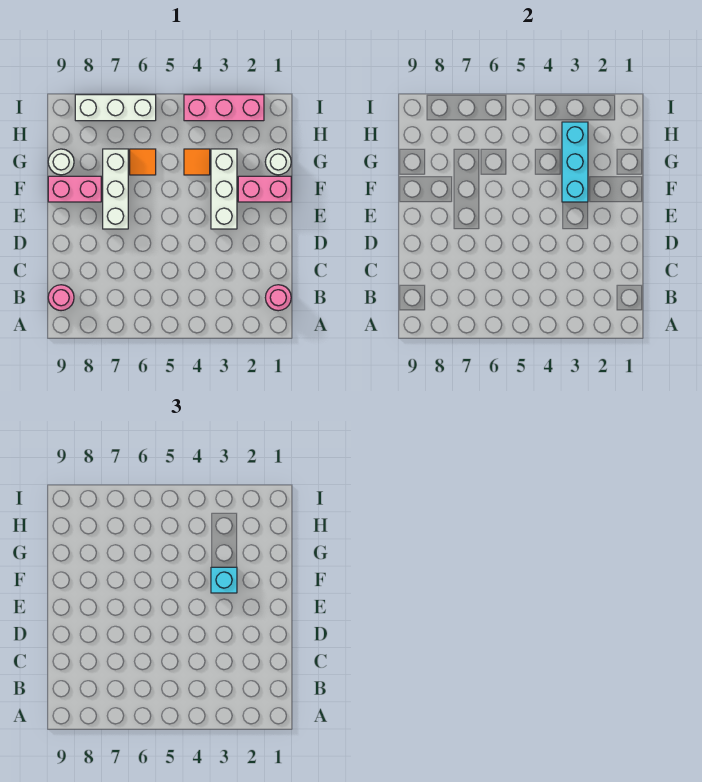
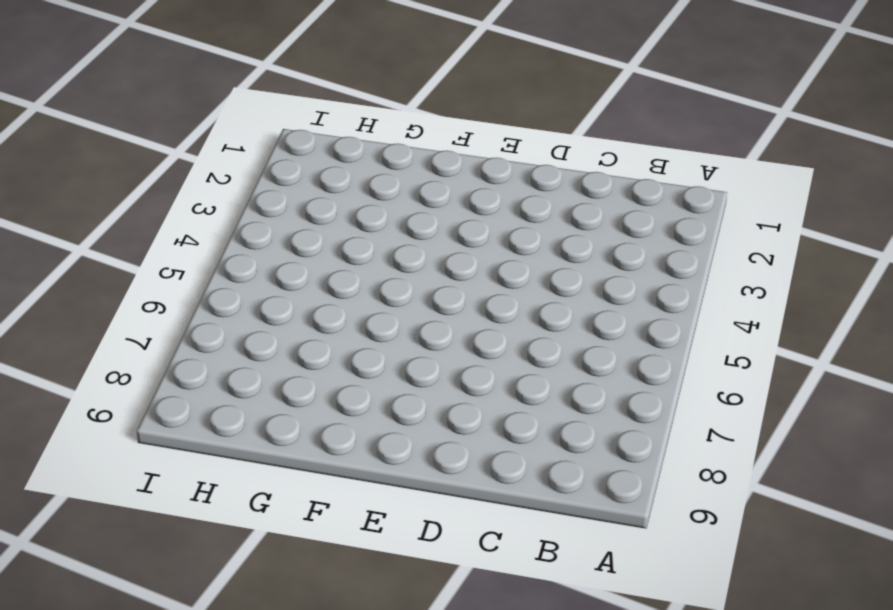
none -> pink 1x1 round brick [265,285,291,311]
none -> pink 1x1 round brick [48,285,74,311]
none -> white 1x3 brick [211,149,237,229]

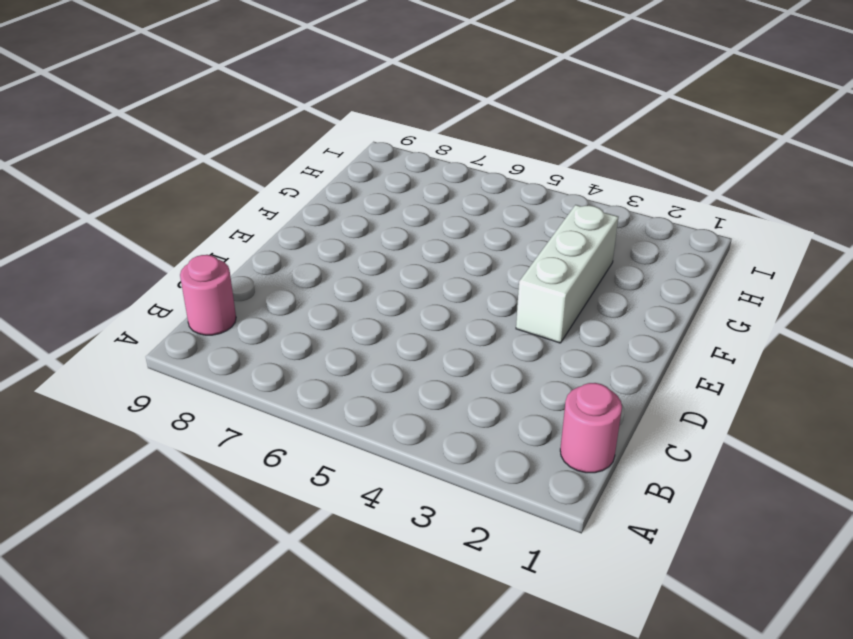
none -> white 1x3 brick [103,149,128,229]
none -> pink 1x2 brick [238,176,291,202]
none -> pink 1x2 brick [48,176,101,202]

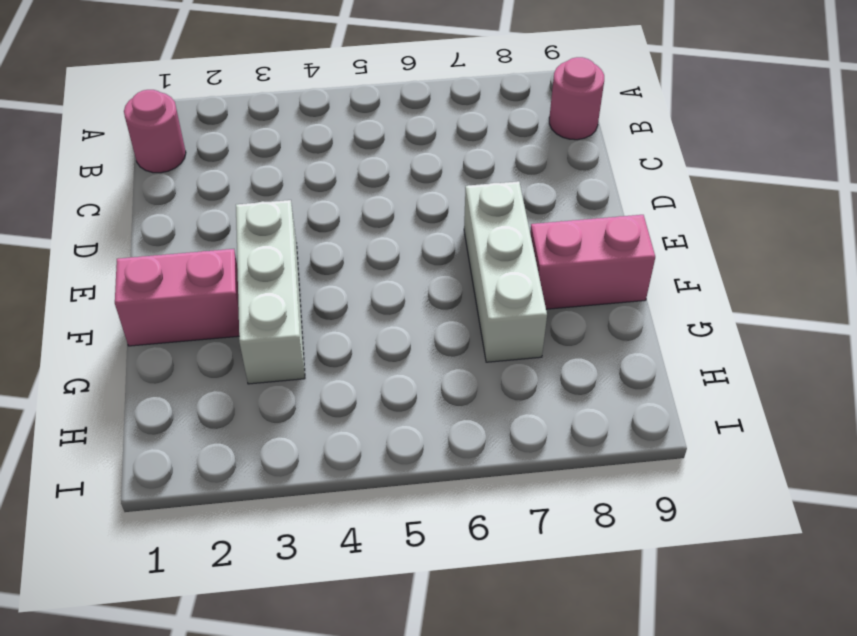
none -> white 1x1 round brick [265,149,291,175]
none -> orange 1x1 tile [184,149,210,175]
none -> orange 1x1 tile [130,149,156,175]

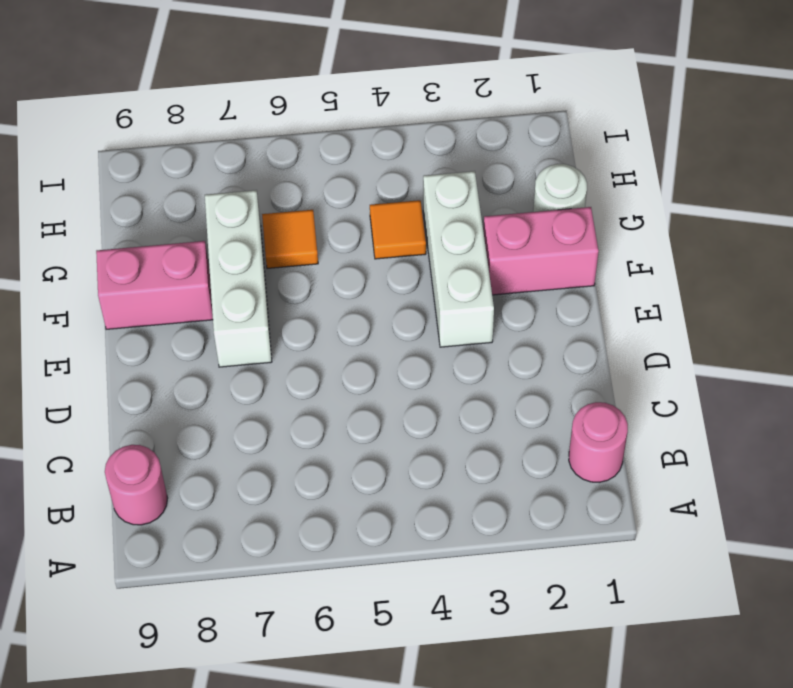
none -> white 1x1 round brick [48,149,74,175]
none -> pink 1x3 brick [184,95,264,121]
none -> white 1x3 brick [75,95,156,121]

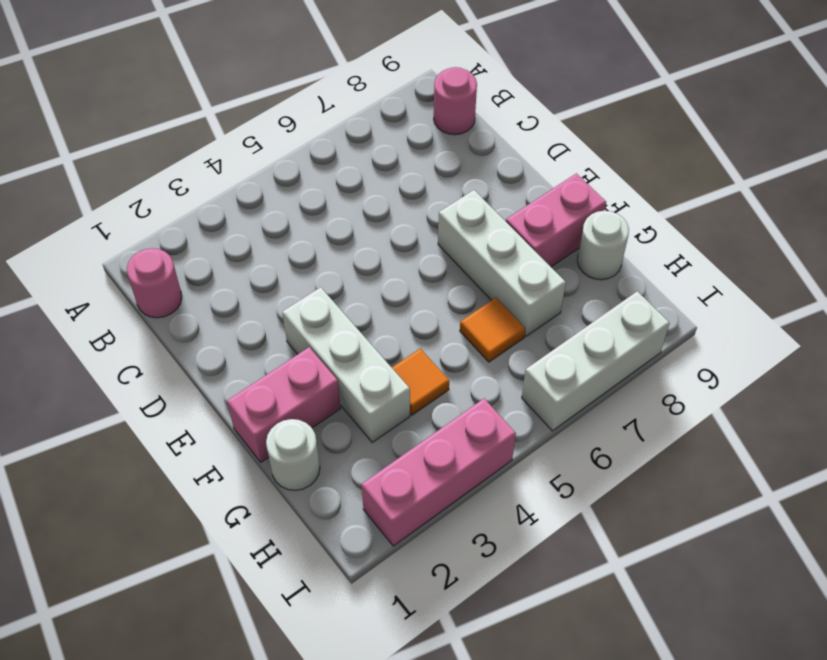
none -> cyan 1x3 brick [562,122,588,202]
none -> cyan 1x1 brick [211,567,237,593]

